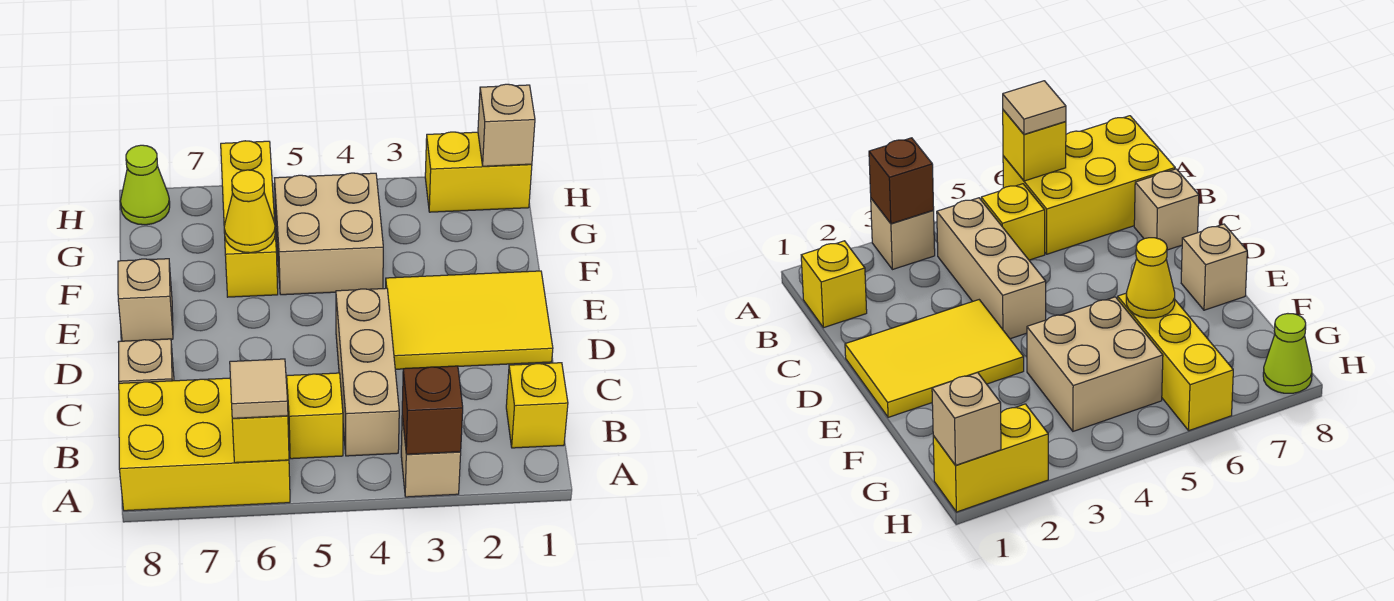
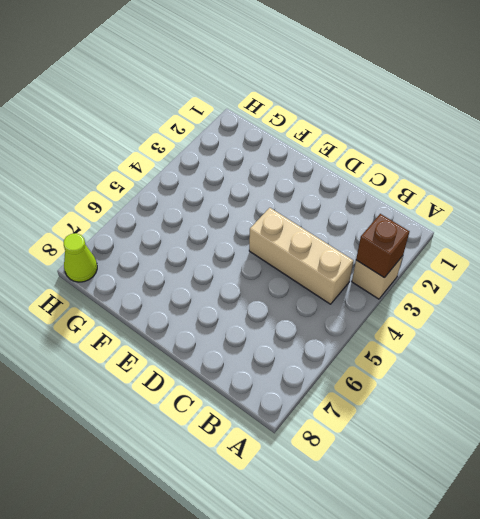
none -> yellow 2x3 brick [119,378,290,511]
none -> yellow 1x1 brick [506,363,568,448]
none -> yellow 1x1 brick [287,373,343,459]

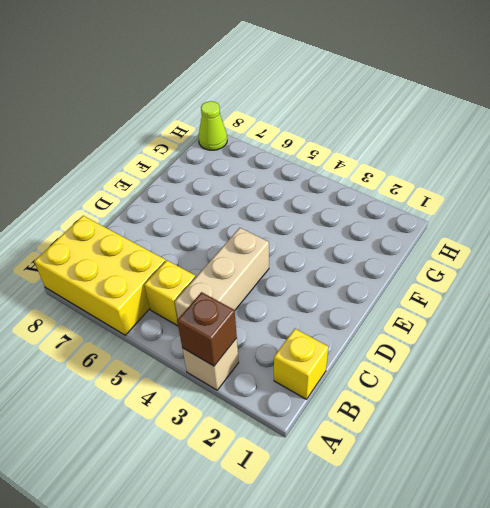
none -> tan 1x1 brick [118,339,174,383]
none -> yellow 2x3 tile [386,271,553,369]
none -> tan 1x1 brick [118,259,173,341]

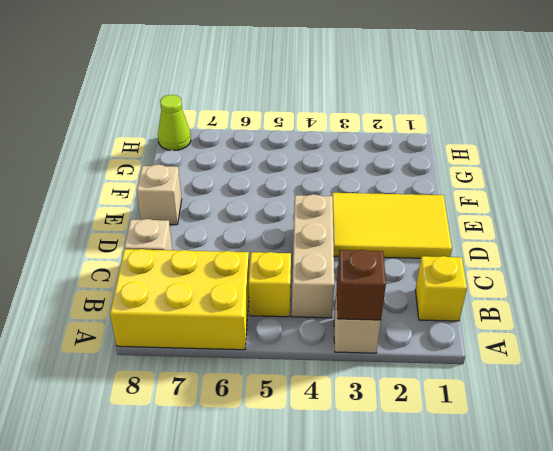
none -> tan 2x2 brick [275,173,383,295]
none -> yellow 1x3 brick [221,141,278,297]
none -> yellow 1x2 brick [425,132,532,212]

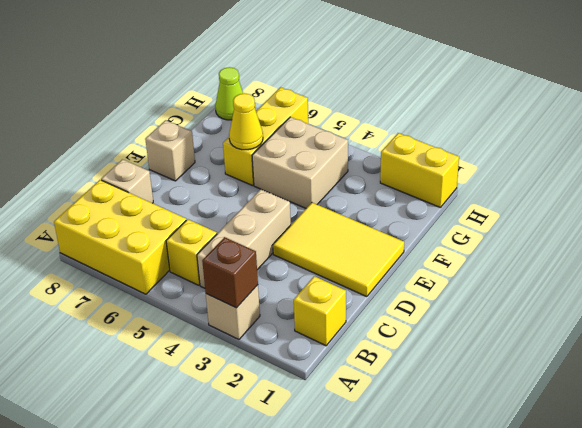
none -> yellow 1x1 brick [232,416,289,463]
none -> tan 1x1 brick [478,84,535,166]
none -> tan 1x1 tile [230,359,288,418]

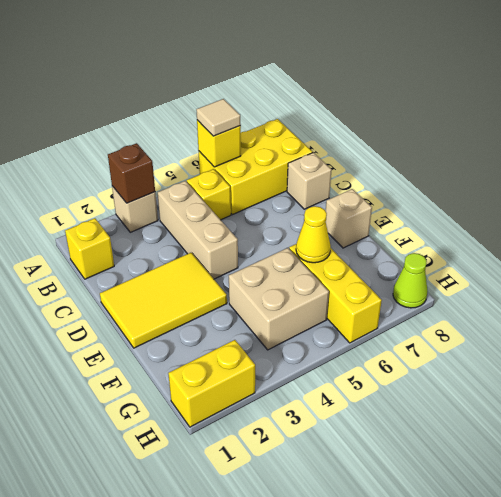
none -> tan 1x1 brick [478,84,535,166]

